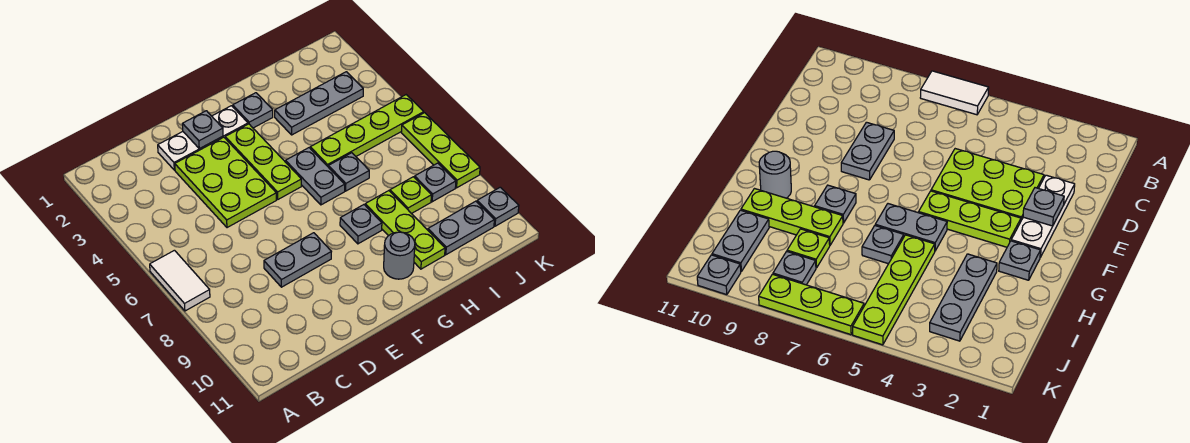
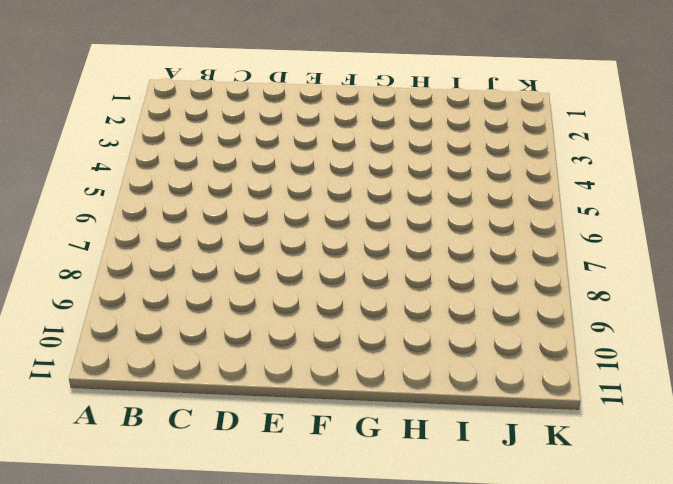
none -> white 1x2 tile [150,250,210,311]
none -> white 1x3 plate [158,106,248,170]
none -> lime 2x3 plate [175,137,276,228]

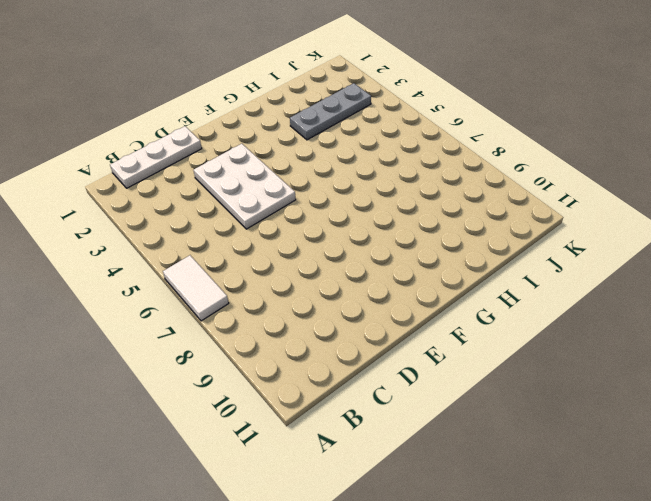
white 1x3 plate [110,126,202,188] -> white 1x3 plate moved to [158,106,248,170]
white 2x3 plate [193,144,296,229] -> lime 2x3 plate [175,137,276,228]
none -> grey 1x2 plate [264,233,331,287]
none -> lime 1x3 plate [225,124,301,199]
none -> grey 1x1 plate [233,93,273,128]

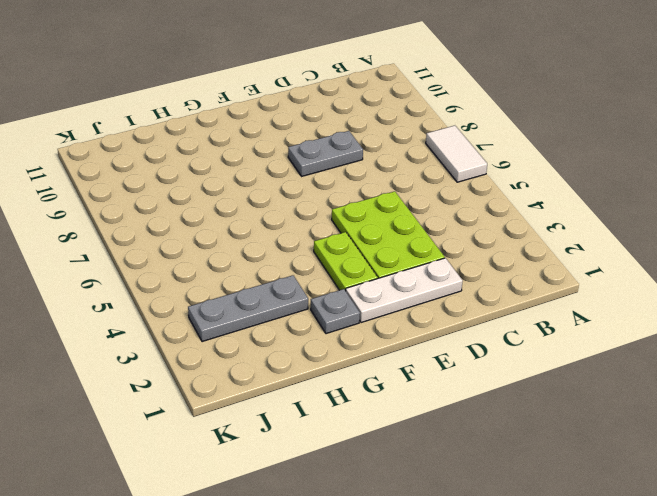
lime 1x2 plate [314,232,378,291] -> lime 1x3 plate [225,124,301,199]
none -> grey 1x2 plate [286,148,345,205]
none -> grey 1x1 plate [340,205,382,244]
none -> grey 1x1 round brick [384,232,415,279]

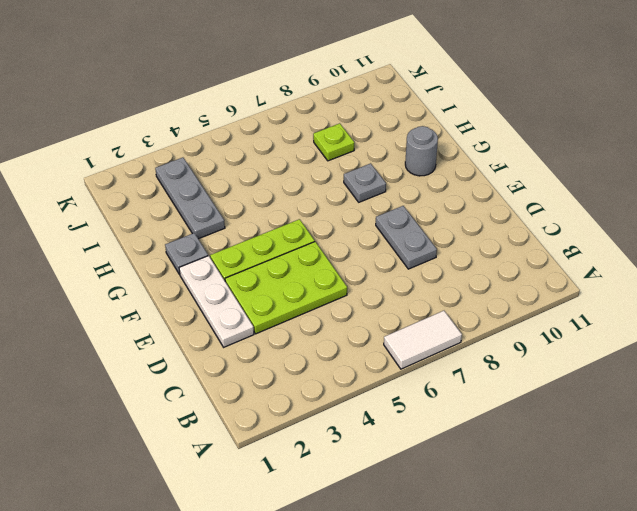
none -> grey 1x2 plate [286,148,345,205]
none -> lime 1x4 plate [310,95,424,166]
none -> grey 1x1 plate [328,153,369,191]

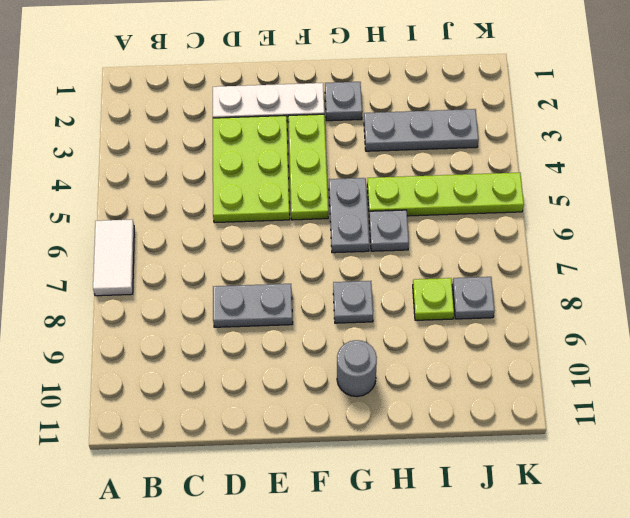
none -> lime 1x3 plate [365,191,445,269]
none -> grey 1x2 plate [428,201,494,255]
none -> lime 1x3 plate [401,113,480,188]

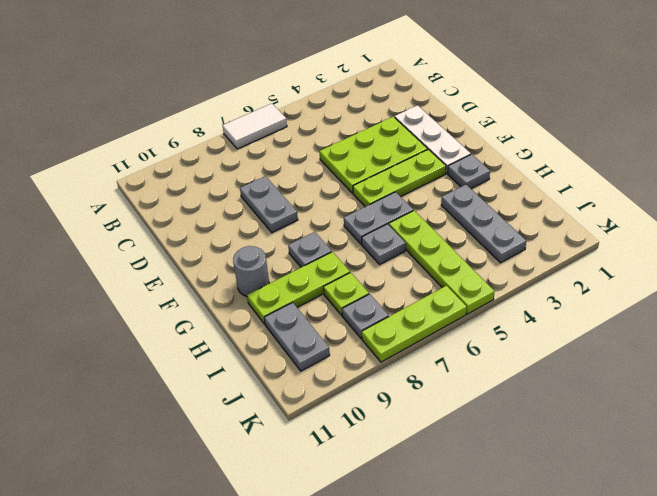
none -> grey 1x1 plate [477,187,519,226]
none -> grey 1x1 plate [183,111,223,149]

